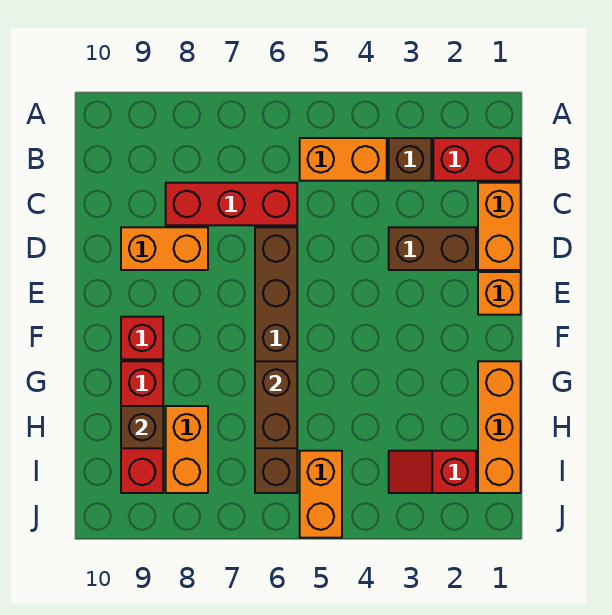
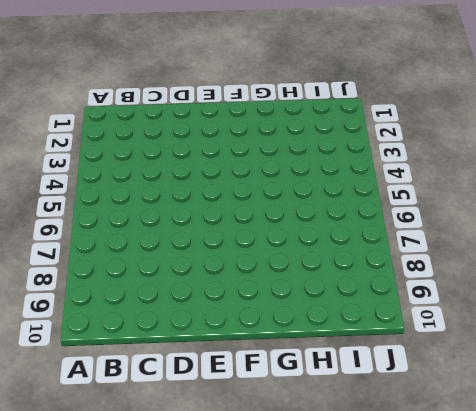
none -> red 1x2 brick [433,138,521,181]
none -> brown 1x1 brick [389,138,431,181]
none -> orange 1x2 brick [300,138,387,181]

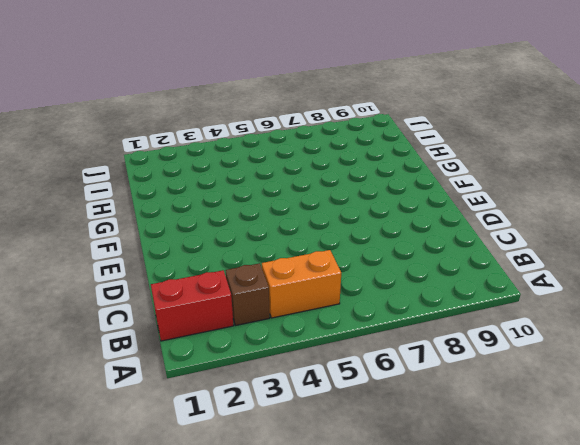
none -> orange 1x2 brick [478,183,521,270]
none -> red 1x3 brick [166,183,297,225]
none -> brown 1x2 brick [389,227,476,270]

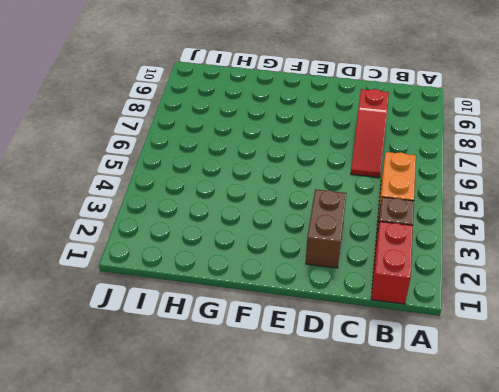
red 1x3 slope [351,89,389,177] -> red 1x3 brick [166,183,297,225]
none -> orange 1x2 brick [478,183,521,270]
none -> brown 1x6 brick [255,227,297,493]
none -> orange 1x2 brick [121,227,208,270]

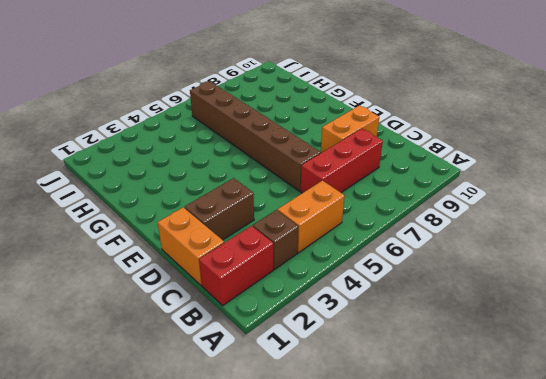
none -> orange 1x1 brick [478,272,521,315]
none -> red 1x1 brick [121,317,163,359]
none -> orange 1x3 brick [478,361,521,493]

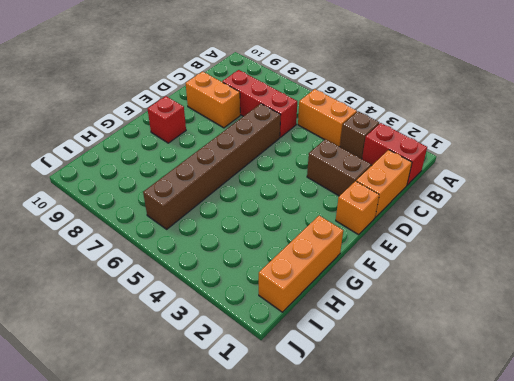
none -> red 1x3 brick [121,361,163,493]
none -> orange 1x2 brick [166,406,208,493]
none -> red 1x2 slope [389,451,476,493]

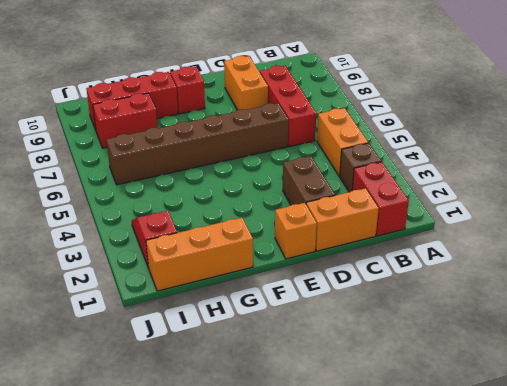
red 1x2 brick [93,93,157,148] -> orange 1x2 brick [166,406,208,493]
none -> orange 1x2 brick [300,451,342,538]
none -> brown 1x2 brick [255,361,297,448]
none -> brown 1x1 brick [121,406,163,448]

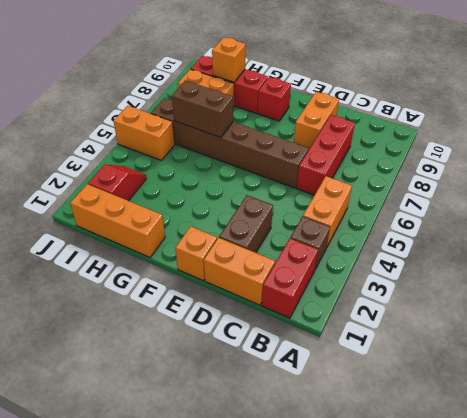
orange 1x1 brick [212,37,246,82] -> brown 1x1 brick [121,406,163,448]

